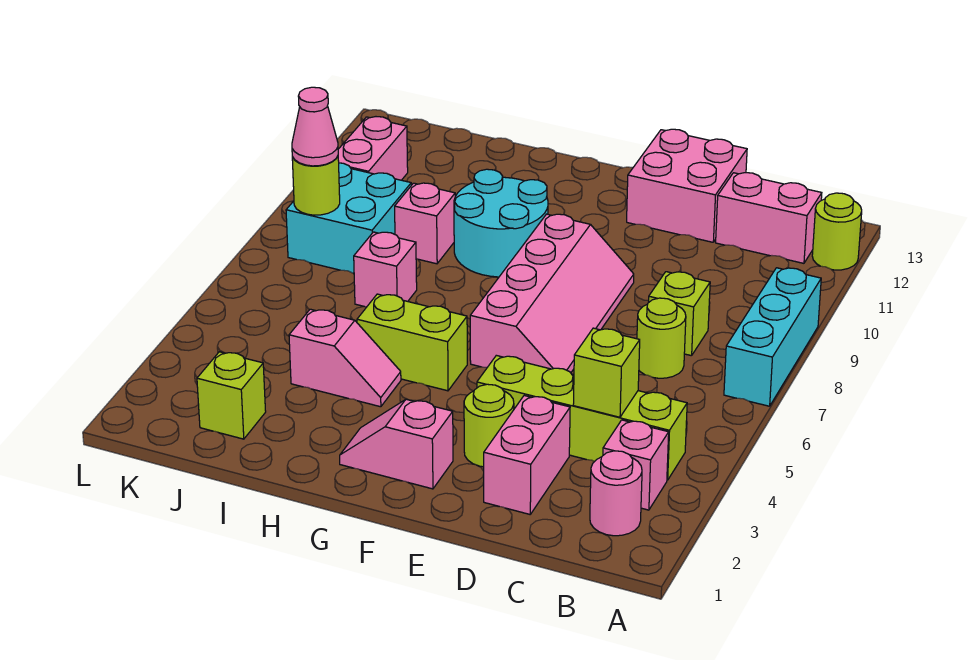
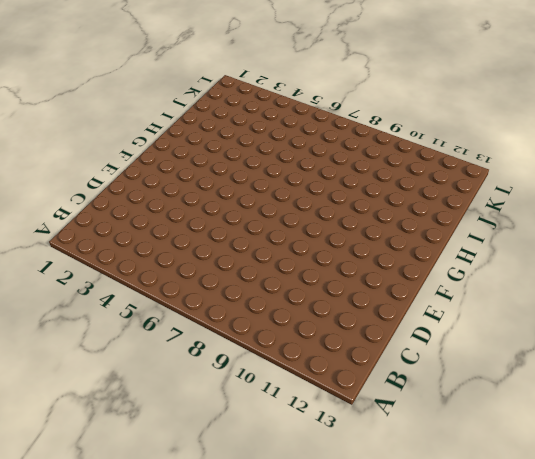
none -> cyan 1x3 brick [724,268,821,406]
none -> lime 1x1 round brick [812,193,862,270]
none -> pink 1x1 round brick [590,451,642,536]

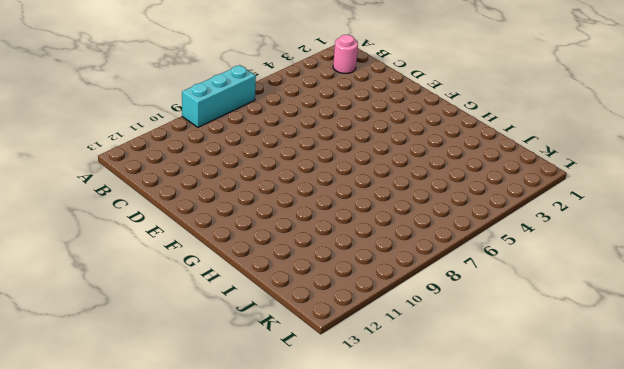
none -> lime 1x1 round brick [812,193,862,270]
none -> pink 1x1 brick [603,420,669,510]
none -> lime 1x4 brick [477,355,687,480]

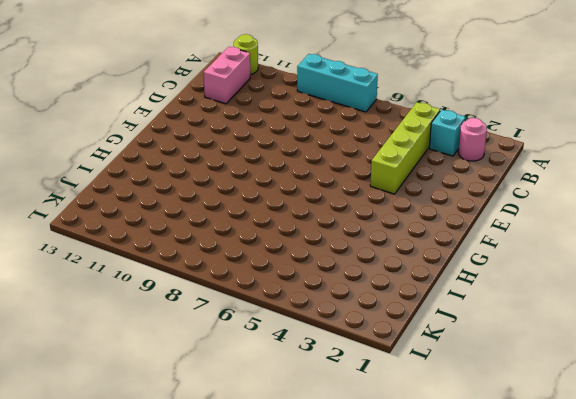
cyan 1x1 brick [429,110,465,156] -> pink 1x1 brick [603,420,669,510]
none -> lime 1x1 round brick [637,298,686,378]
none -> lime 1x1 brick [649,272,710,356]
none -> pink 1x2 brick [484,396,570,514]

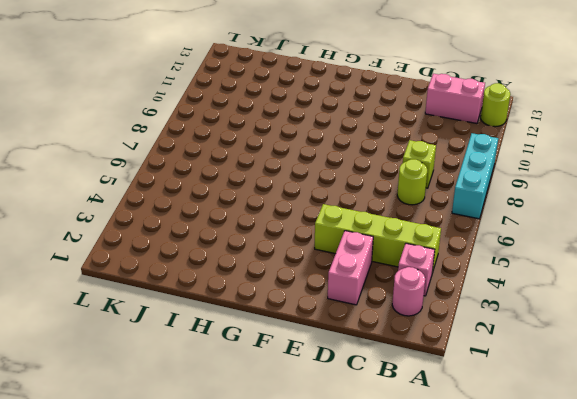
none -> pink 2x2 brick [627,129,747,242]
none -> lime 1x1 round brick [464,384,514,467]
none -> pink 2x4 slope [470,214,634,373]

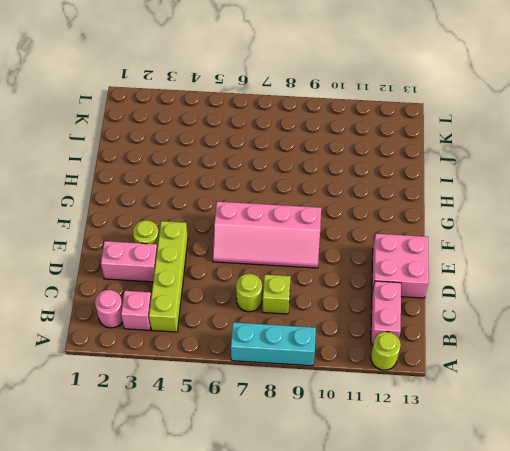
none -> pink 1x2 slope [340,399,453,489]
none -> lime 1x2 brick [357,294,467,391]
none -> cyan 2x2 round brick [454,169,548,277]

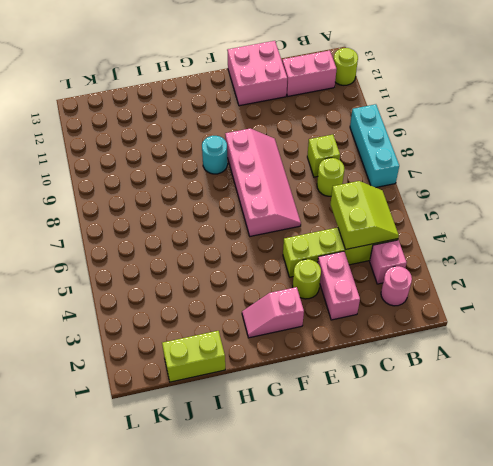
lime 2x2 slope [330,181,399,250] -> lime 1x1 brick [573,328,640,417]
cyan 1x1 round brick [202,136,228,174] -> cyan 2x2 round brick [454,169,548,277]
lime 1x2 brick [162,331,225,382] -> lime 1x2 brick moved to [357,294,467,391]
none -> pink 1x2 slope [289,309,401,407]
none -> pink 1x1 brick [354,232,417,307]
none -> pink 1x1 brick [395,183,455,264]

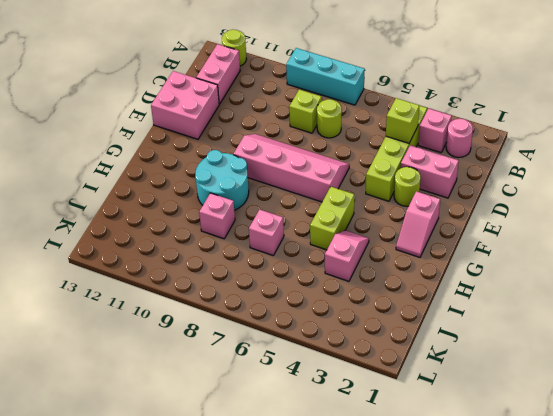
none -> lime 1x1 brick [197,352,266,439]
none -> cyan 2x2 brick [286,163,411,274]
none -> pink 1x2 brick [338,117,408,180]

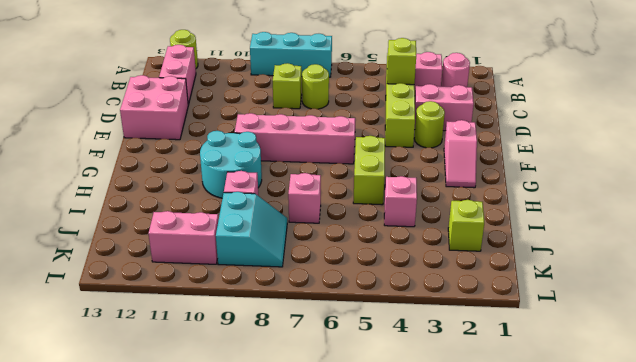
cyan 2x2 slope [216,192,287,267] -> cyan 2x2 brick [286,163,411,274]
none -> lime 1x1 round brick [292,156,340,215]
none -> pink 1x1 cone [292,87,338,166]

